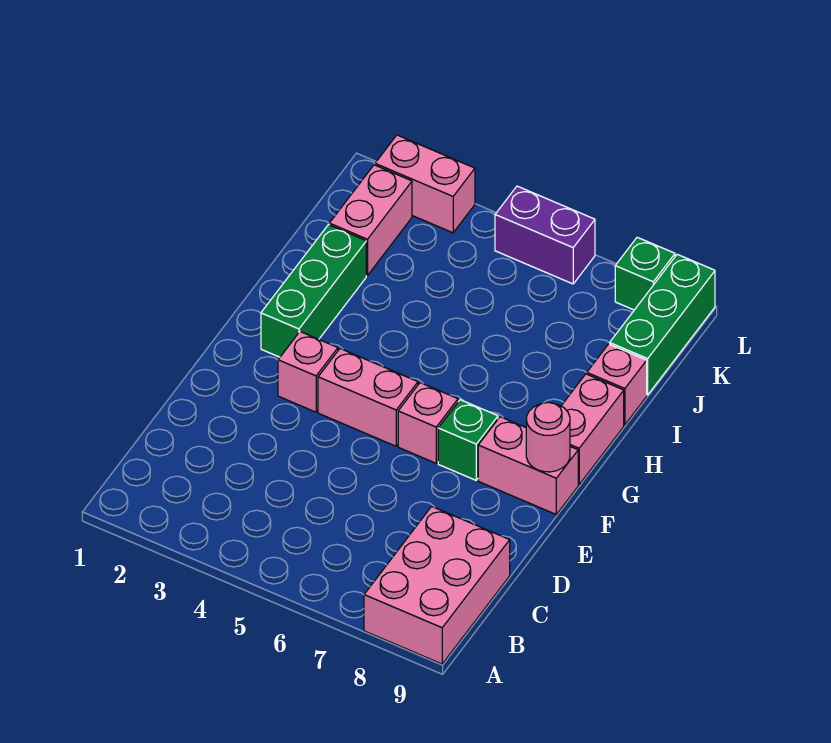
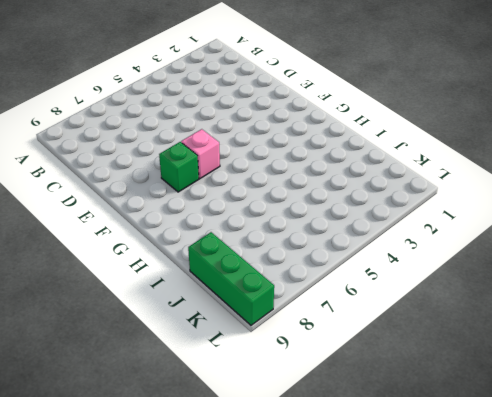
none -> pink 2x3 brick [364,506,510,664]
none -> pink 1x1 brick [278,332,338,412]
none -> pink 1x2 brick [318,349,418,446]

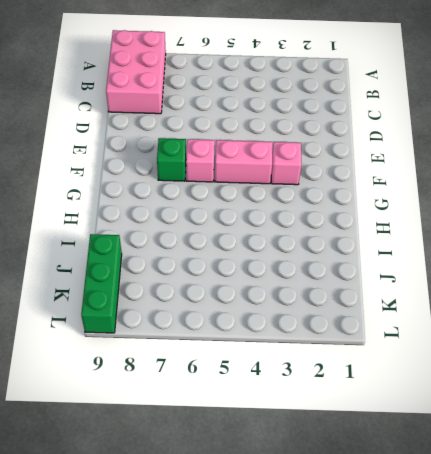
none -> pink 1x2 brick [478,417,578,514]
none -> green 1x3 brick [261,225,366,357]
none -> pink 1x2 brick [562,374,624,485]

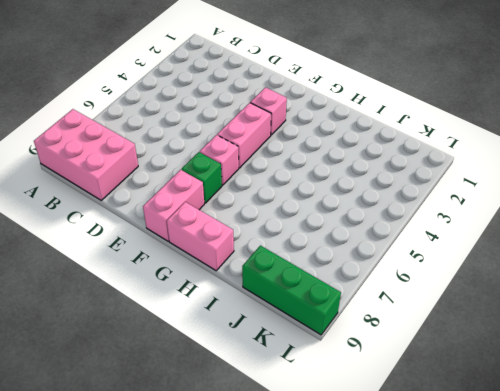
none -> green 1x3 brick [261,225,366,357]
none -> pink 1x1 brick [587,344,647,425]
none -> pink 1x2 brick [329,165,412,276]

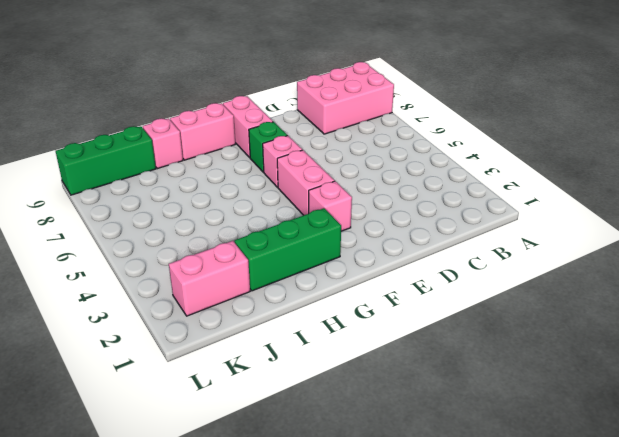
none -> pink 1x2 brick [375,135,475,233]
none -> purple 1x2 brick [495,186,595,284]
none -> green 1x1 brick [615,237,675,310]

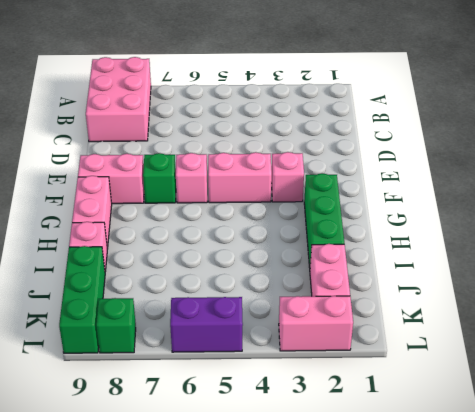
none -> pink 1x1 round brick [526,402,570,472]

